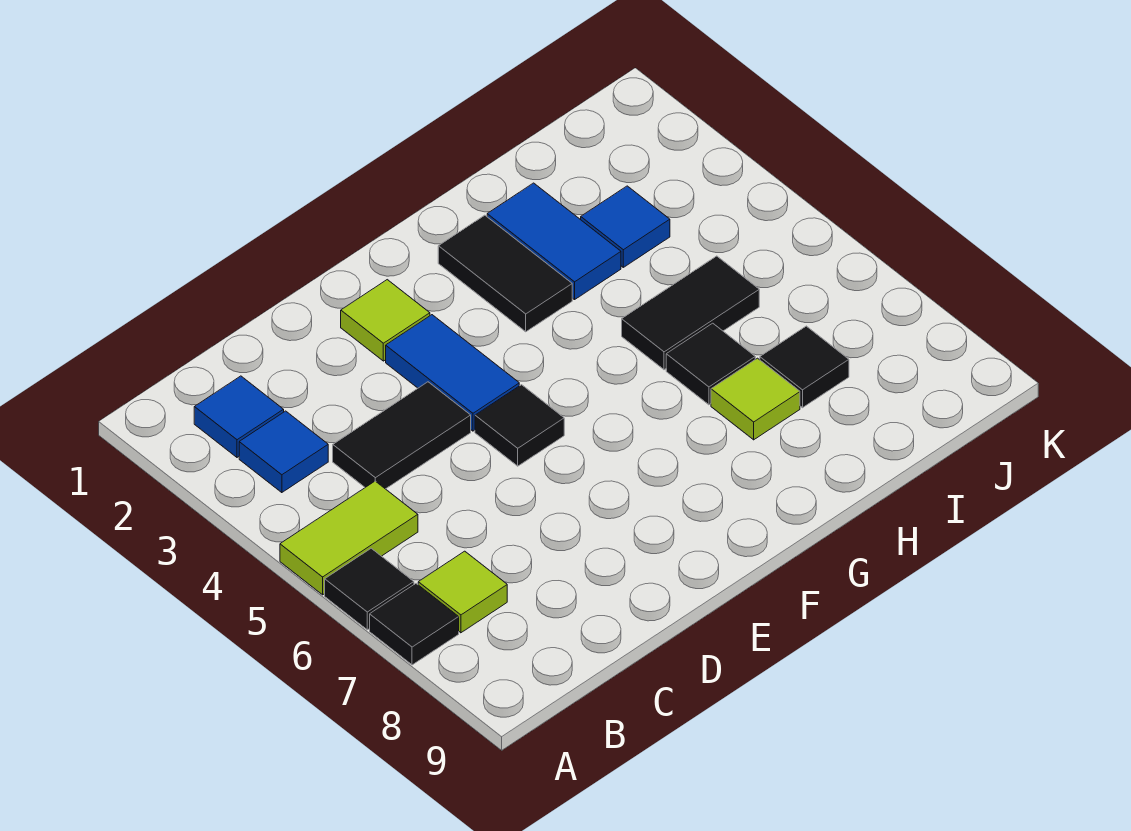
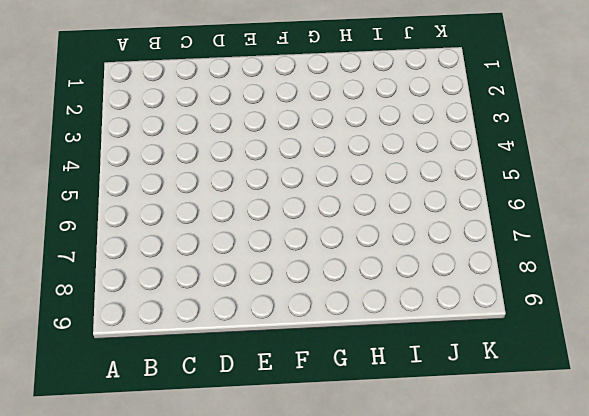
none -> lime 1x2 tile [280,481,418,595]
none -> black 1x1 tile [325,548,414,630]
none -> black 1x1 tile [370,584,459,665]

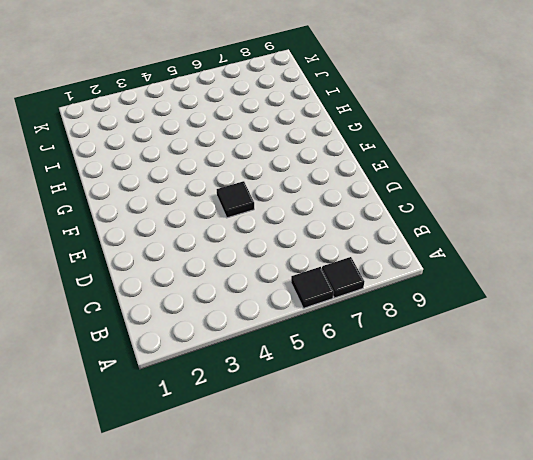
none -> lime 1x2 tile [280,481,418,595]
none -> blue 1x1 tile [194,376,284,457]
none -> blue 1x1 tile [239,411,328,493]

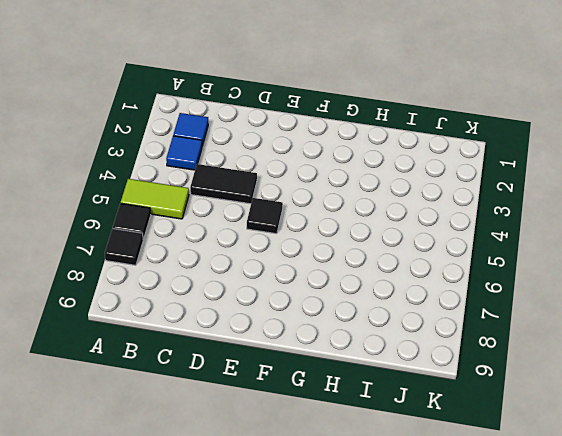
none -> lime 1x1 tile [418,551,507,633]
none -> lime 1x1 tile [341,280,430,361]
none -> blue 1x2 tile [386,315,519,431]

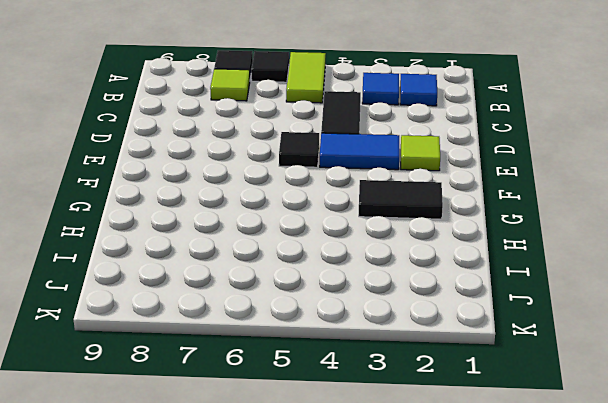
none -> blue 1x2 tile [487,183,621,300]
none -> black 1x2 tile [622,256,759,370]
none -> black 1x1 tile [666,323,755,405]

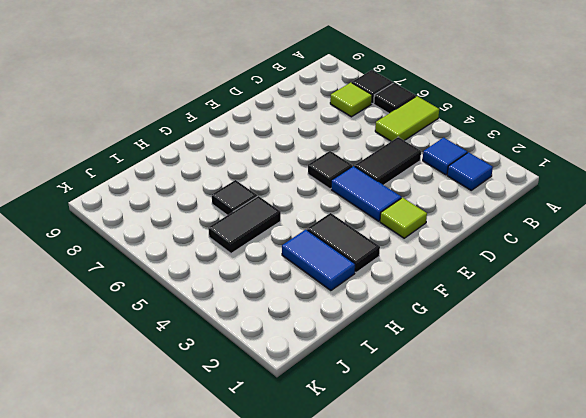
none -> lime 1x1 tile [711,358,800,440]
none -> blue 1x1 tile [581,186,670,267]
none -> black 1x1 tile [760,326,849,408]

